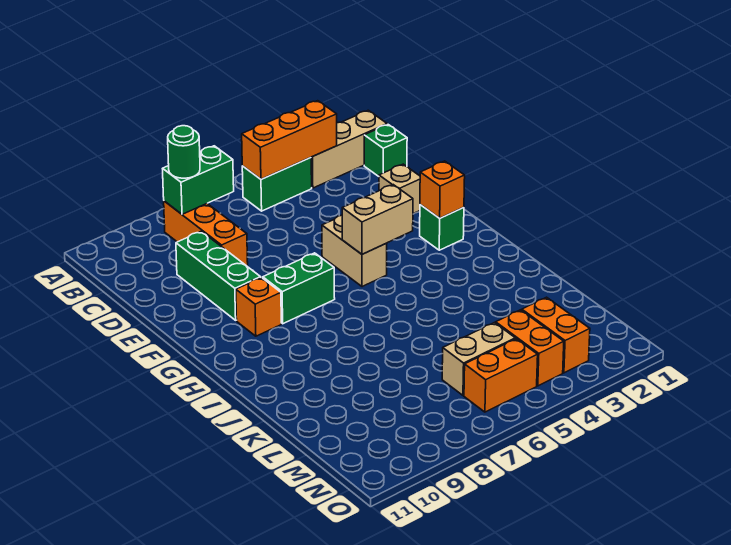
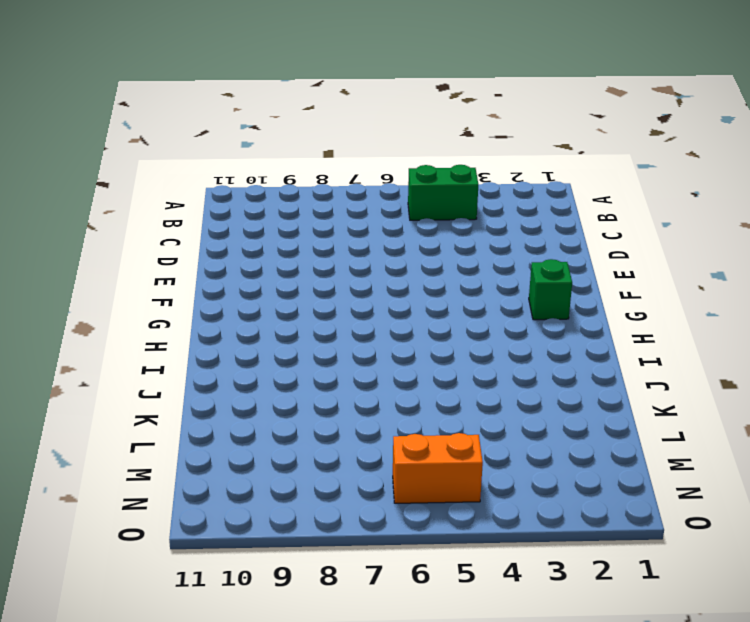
none -> tan 1x3 brick [311,110,387,188]
none -> orange 1x3 brick [164,201,248,266]
none -> green 1x1 brick [364,124,407,176]

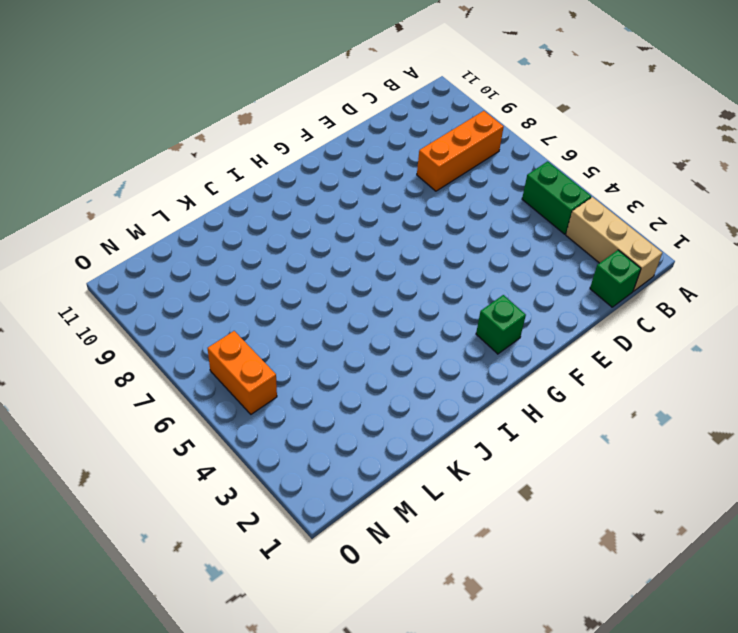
none -> green 1x3 brick [176,231,261,320]
none -> tan 1x1 brick [379,164,420,214]
none -> tan 1x2 brick [322,215,387,287]

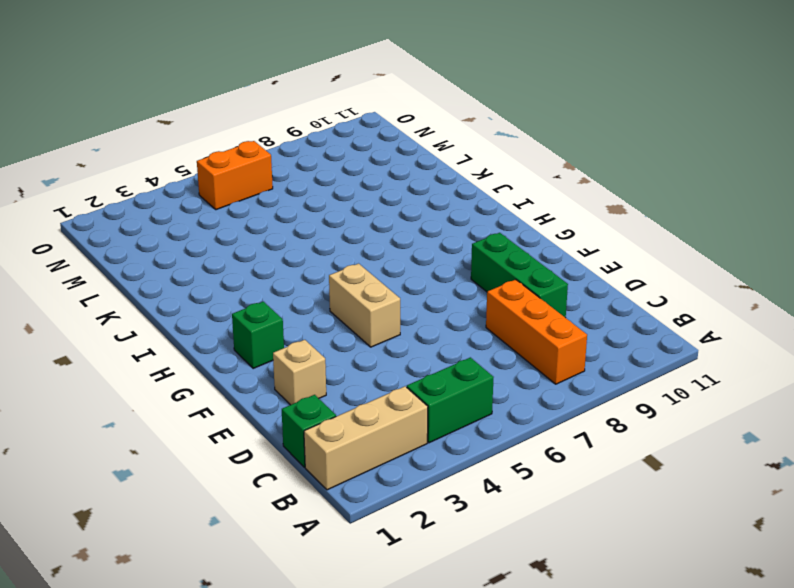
none -> green 1x2 brick [263,253,335,324]
none -> orange 1x1 brick [236,278,281,336]
none -> orange 1x2 brick [522,297,590,373]

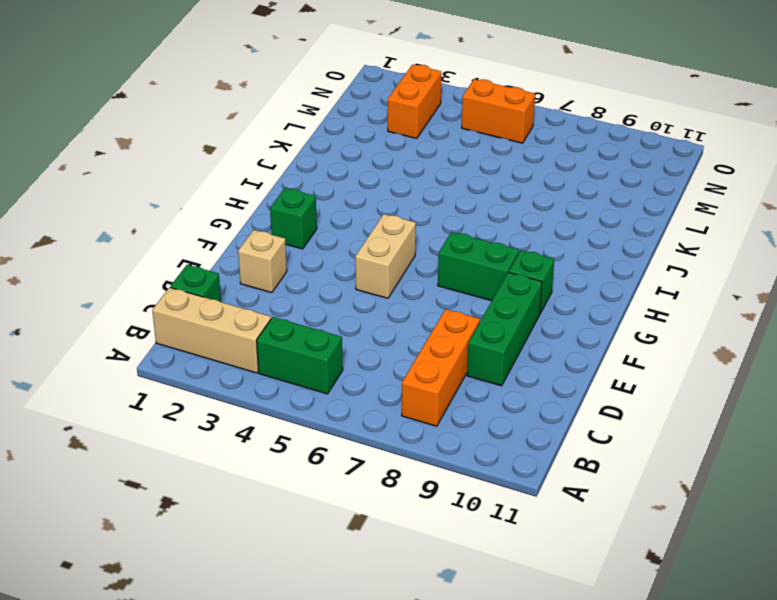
green 1x1 brick [509,250,554,313] -> orange 1x1 brick [236,278,281,336]
none -> orange 1x2 brick [496,310,564,386]
none -> tan 1x2 brick [442,323,515,395]
none -> orange 1x3 brick [242,101,337,179]

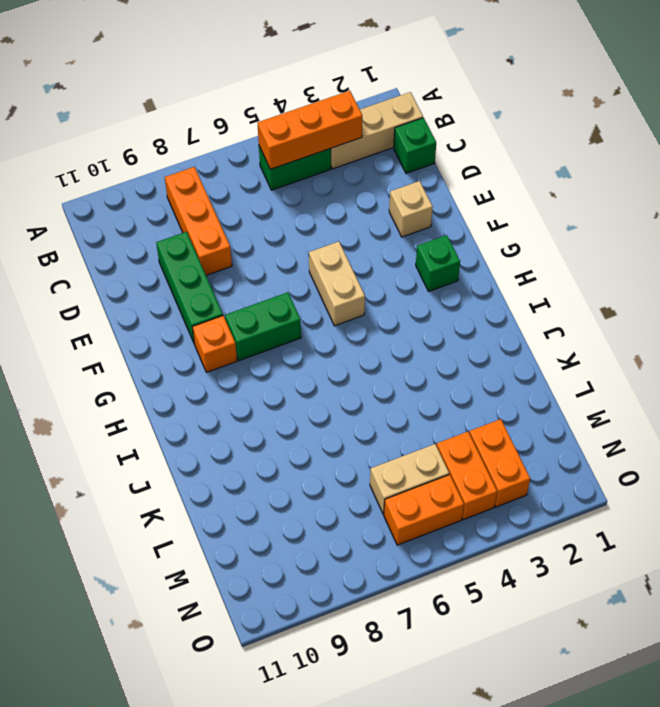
none -> green 1x2 brick [163,146,234,214]
none -> orange 1x1 brick [420,161,465,218]
none -> tan 1x2 brick [342,185,413,254]

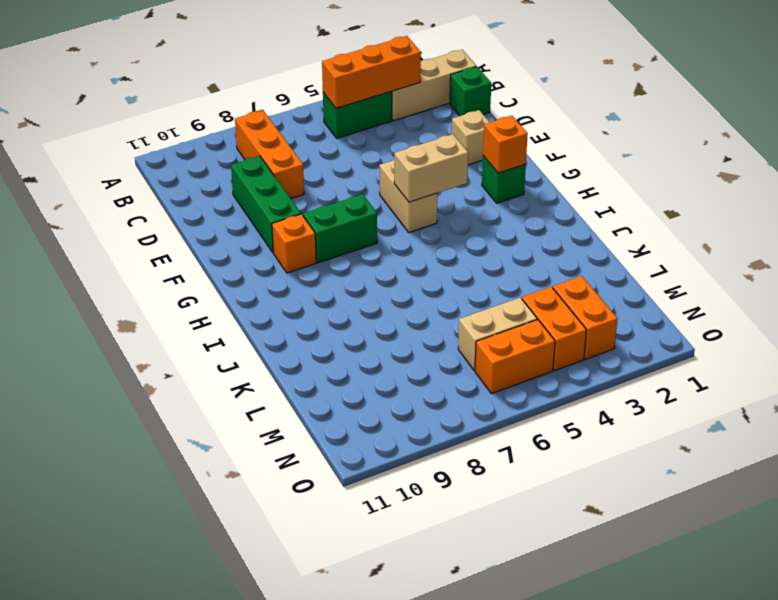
none -> green 1x2 brick [163,146,234,214]
none -> green 1x1 round brick [168,126,200,178]

